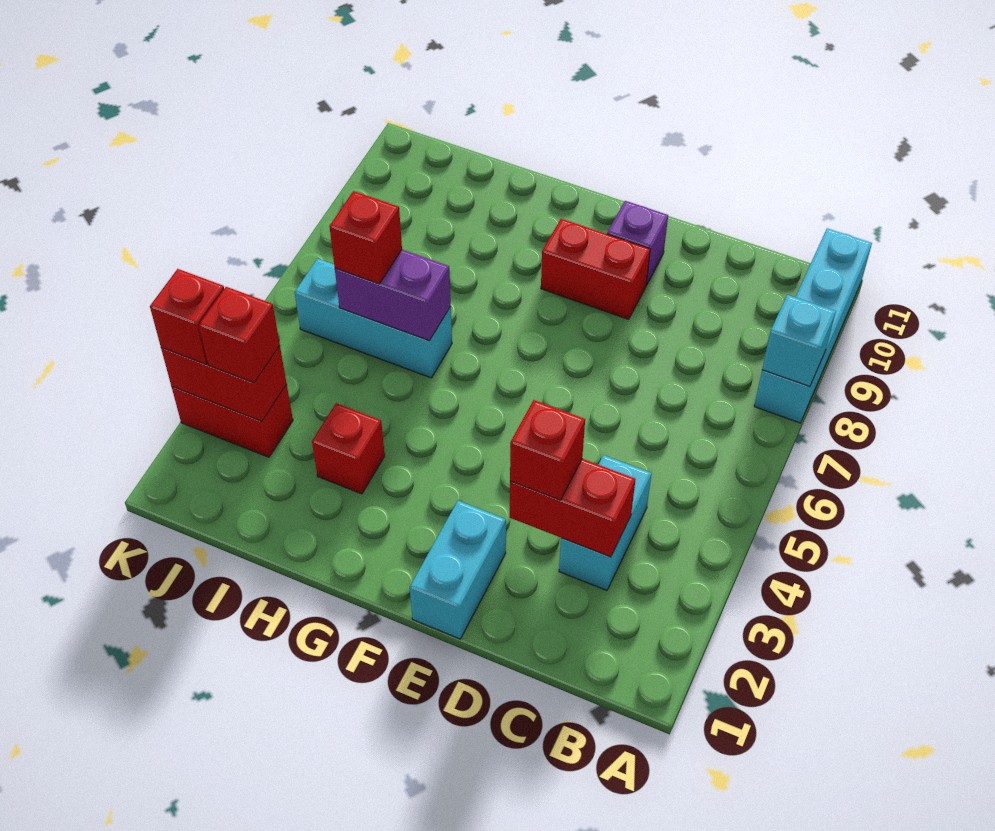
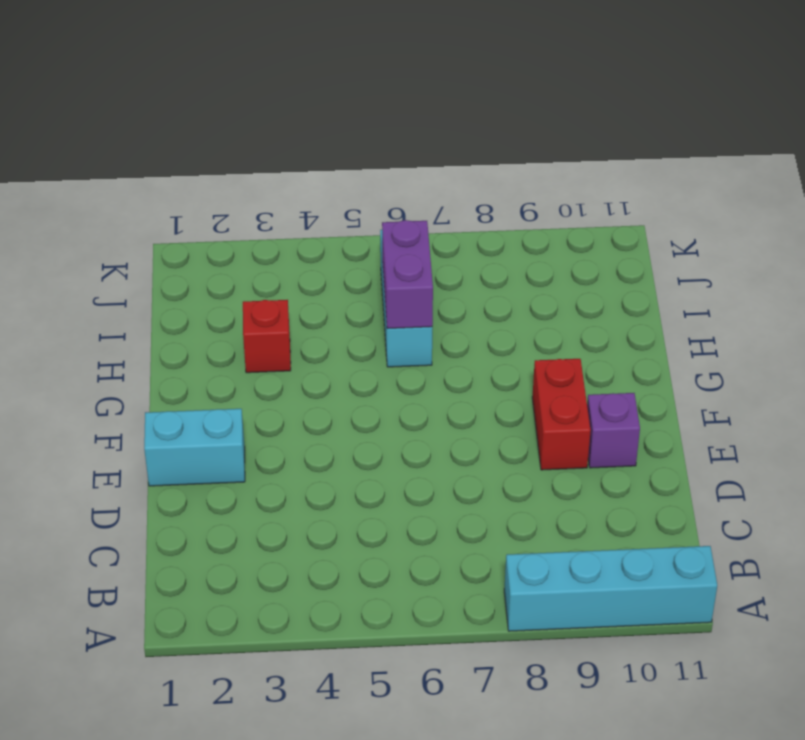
none -> cyan 1x2 brick [559,455,652,590]
none -> red 1x2 brick [172,385,293,457]
none -> cyan 1x1 brick [762,295,836,386]

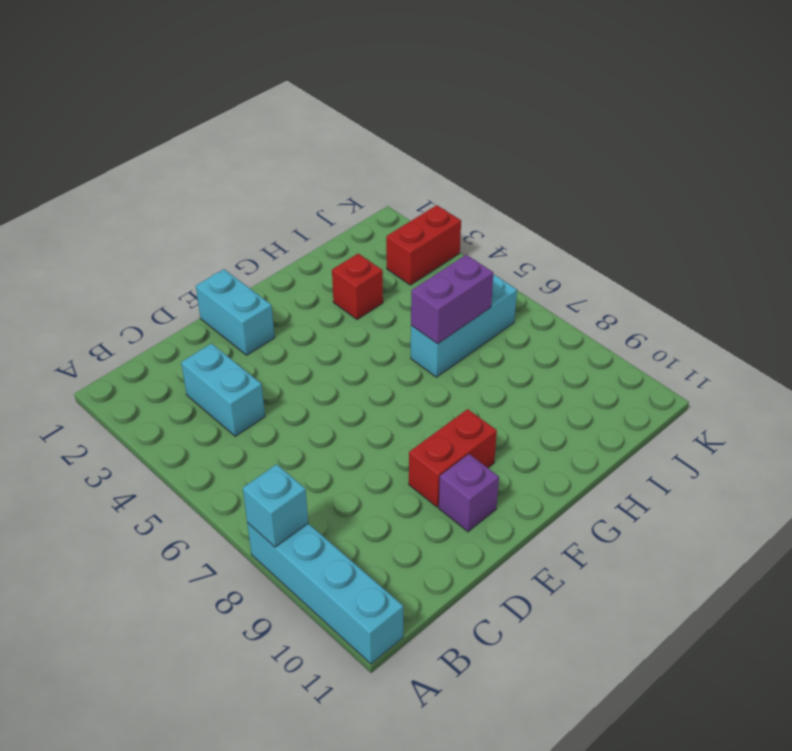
none -> red 1x2 brick [510,459,636,557]
none -> red 1x2 brick [161,346,287,421]
none -> red 1x1 brick [510,400,585,500]

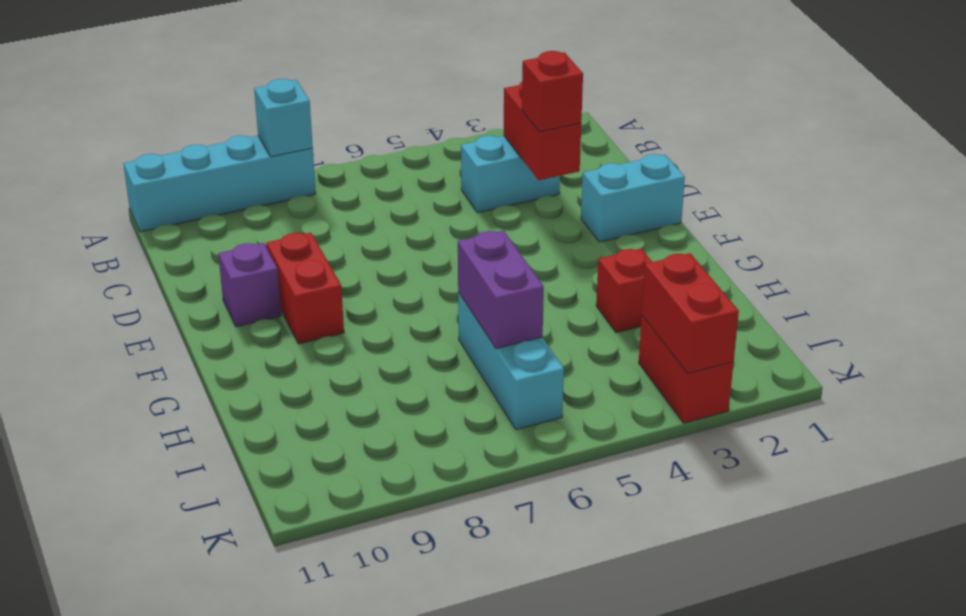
none -> red 1x1 brick [330,191,402,284]
none -> red 1x1 brick [199,287,280,383]
none -> red 1x1 brick [150,269,224,364]

